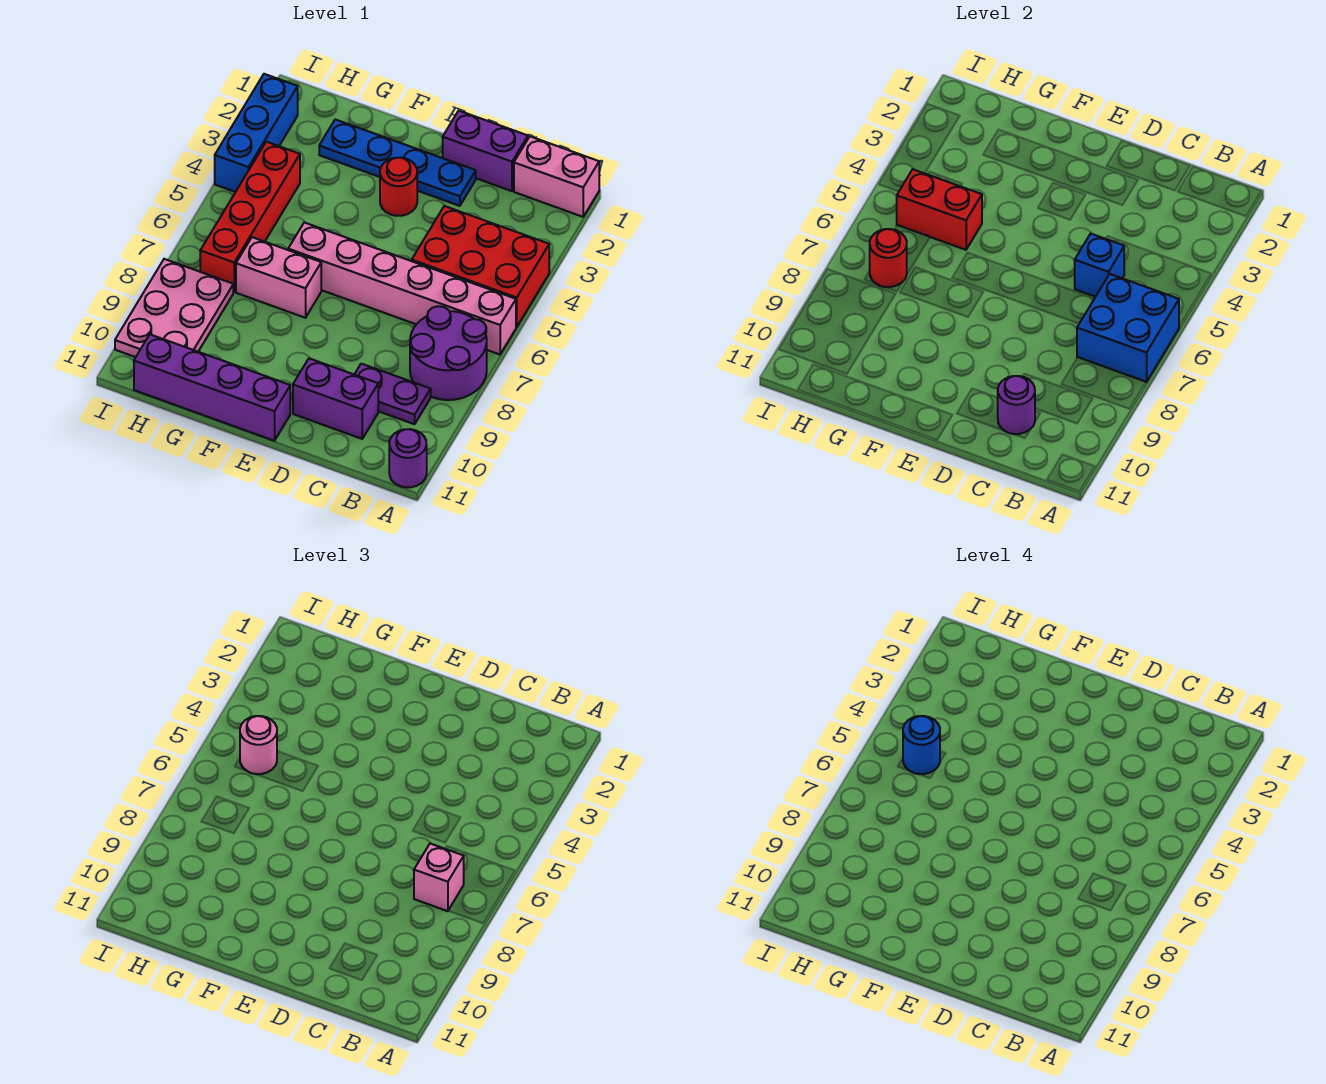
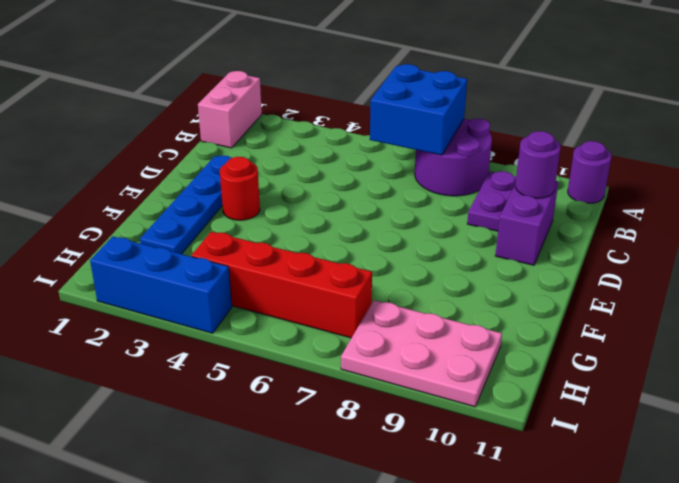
none -> red 2x3 brick [412,206,549,327]
none -> pink 1x6 brick [288,222,516,354]
none -> purple 1x2 brick [443,111,528,191]

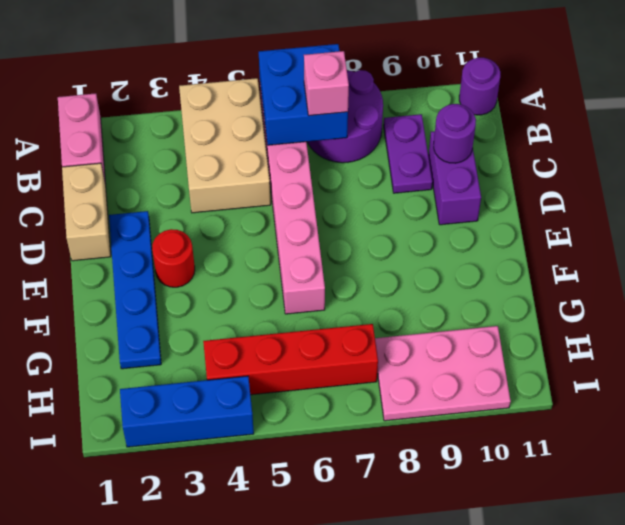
tan 2x3 brick [179,78,271,213] -> red 2x3 brick [412,206,549,327]
tan 1x2 brick [62,163,111,261] -> purple 1x2 brick [443,111,528,191]
none -> purple 1x4 brick [134,335,290,441]
none -> pink 1x2 brick [236,237,321,318]
none -> blue 1x1 brick [1075,234,1124,297]

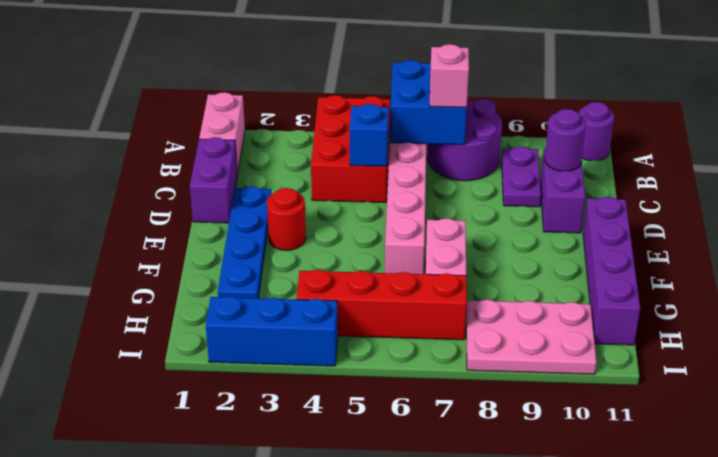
none -> red 1x2 brick [897,169,982,250]
none -> red 1x1 round brick [870,229,907,287]
none -> pink 1x1 round brick [240,716,277,774]

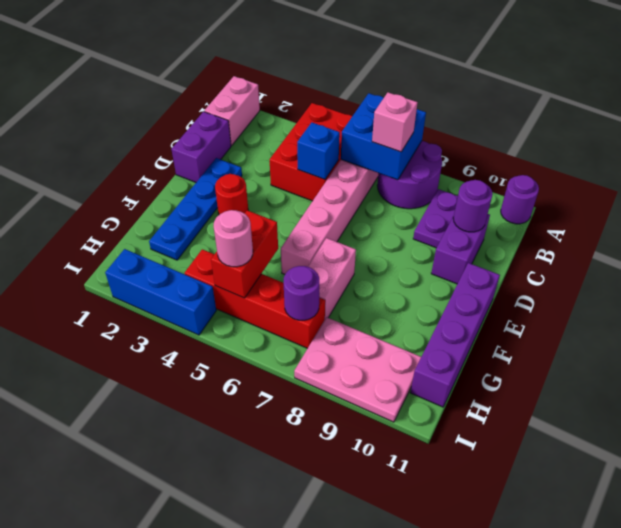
purple 1x1 round brick [284,266,319,320] -> red 1x1 round brick [870,229,907,287]
none -> blue 1x1 round brick [903,716,940,774]

